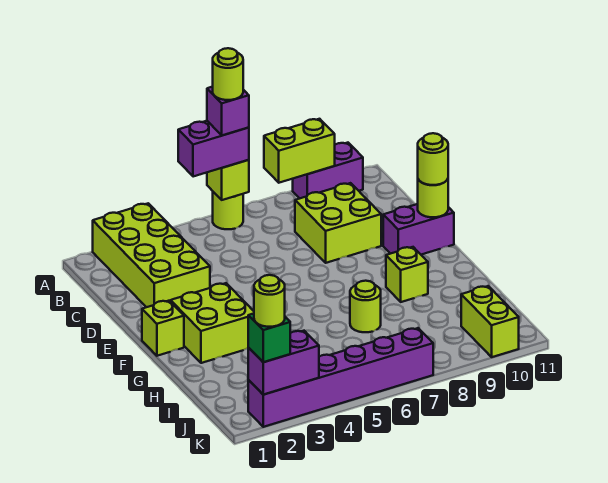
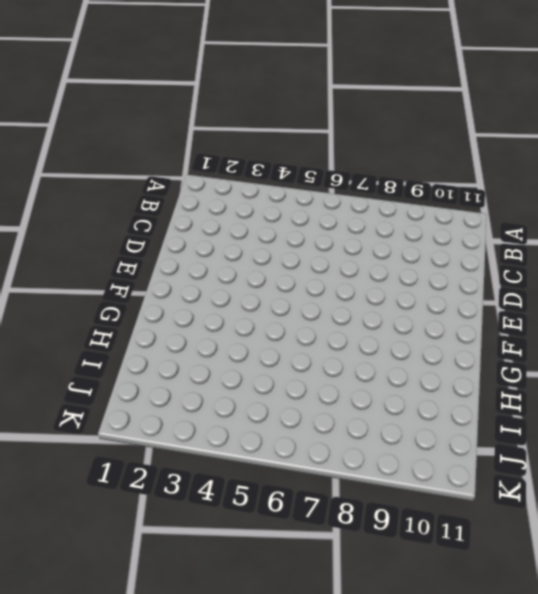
none -> lime 2x4 brick [93,203,210,307]
none -> lime 1x1 round brick [213,192,243,229]
none -> purple 1x2 brick [293,143,363,199]

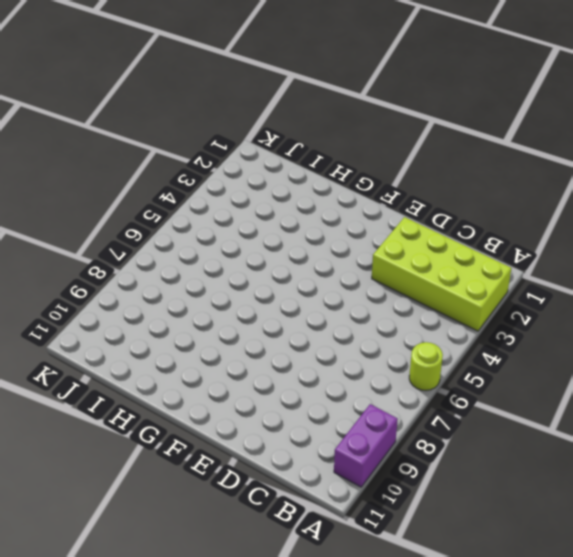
none -> lime 2x2 brick [295,183,381,263]
none -> purple 1x2 brick [383,204,454,255]
none -> lime 1x1 brick [142,301,184,356]

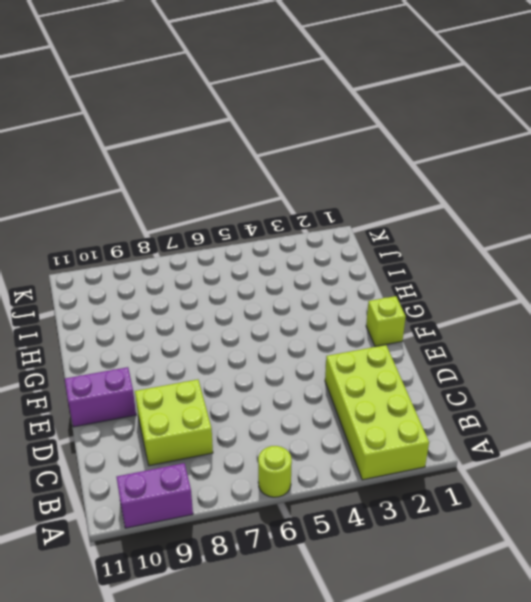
none -> lime 2x2 brick [171,283,254,363]
none -> lime 1x1 brick [386,247,428,302]
none -> lime 1x1 round brick [350,281,381,332]

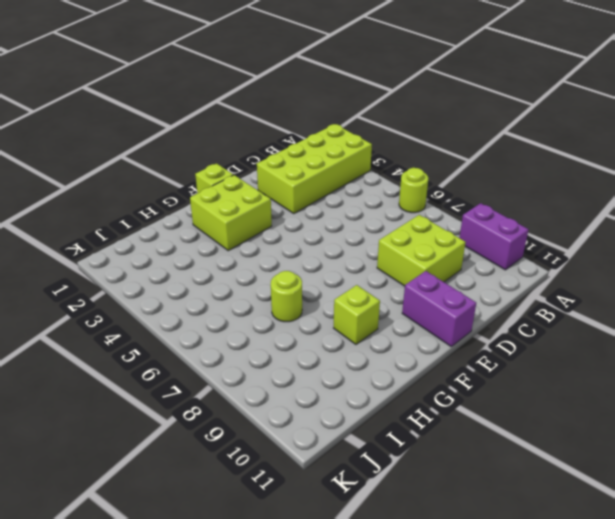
none -> lime 1x2 brick [461,286,519,357]
none -> purple 1x6 brick [248,328,433,427]
none -> lime 1x1 brick [207,160,249,200]

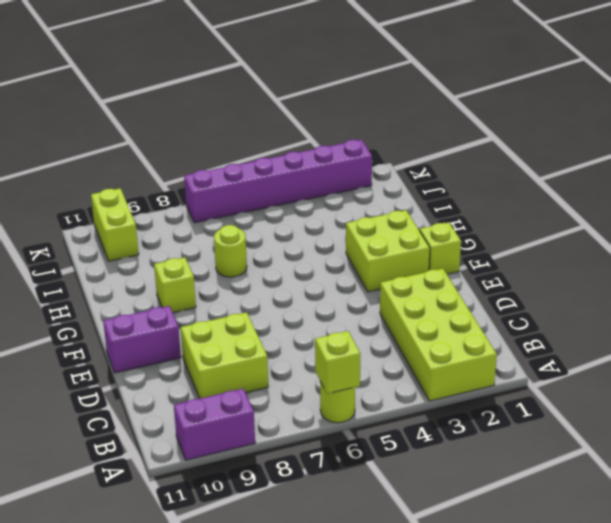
none -> lime 1x2 brick [264,119,335,183]
none -> lime 1x1 round brick [418,179,448,217]
none -> purple 1x2 brick [248,331,319,395]

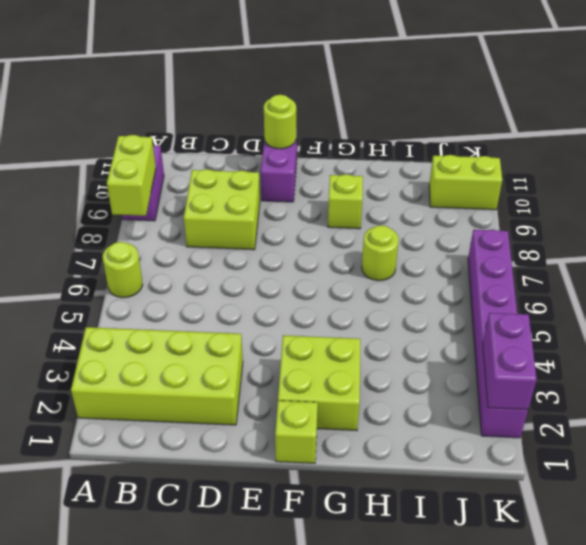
none -> lime 1x1 brick [207,160,249,200]
none -> purple 1x2 brick [178,121,249,177]
none -> lime 1x1 round brick [418,133,448,185]

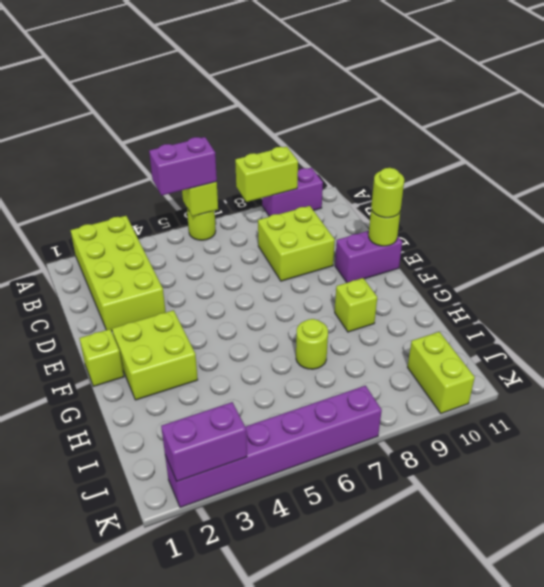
none -> green 1x1 brick [248,314,290,362]
none -> purple 1x1 brick [207,87,249,135]
none -> lime 1x1 round brick [254,275,285,327]

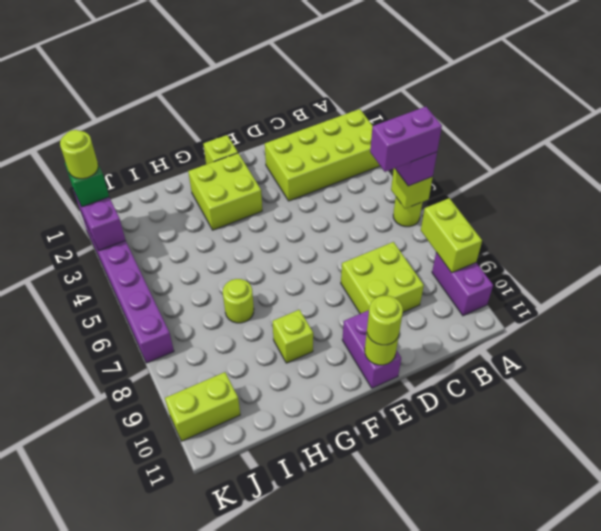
purple 1x2 brick [370,107,442,172] -> purple 1x1 brick [207,87,249,135]
none -> lime 1x1 round brick [213,48,243,100]

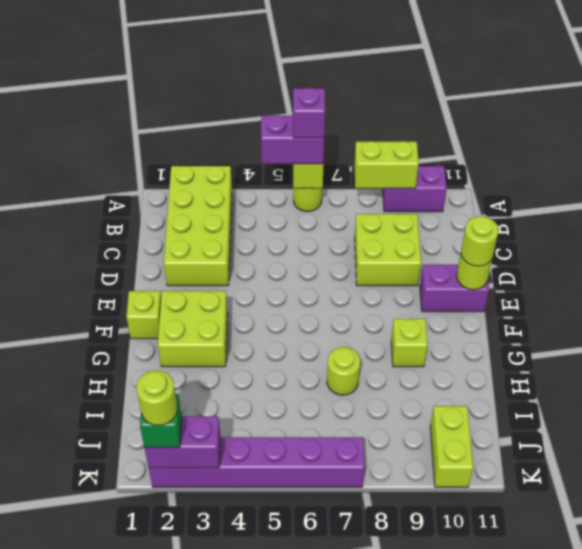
none -> lime 1x1 round brick [213,48,243,100]

